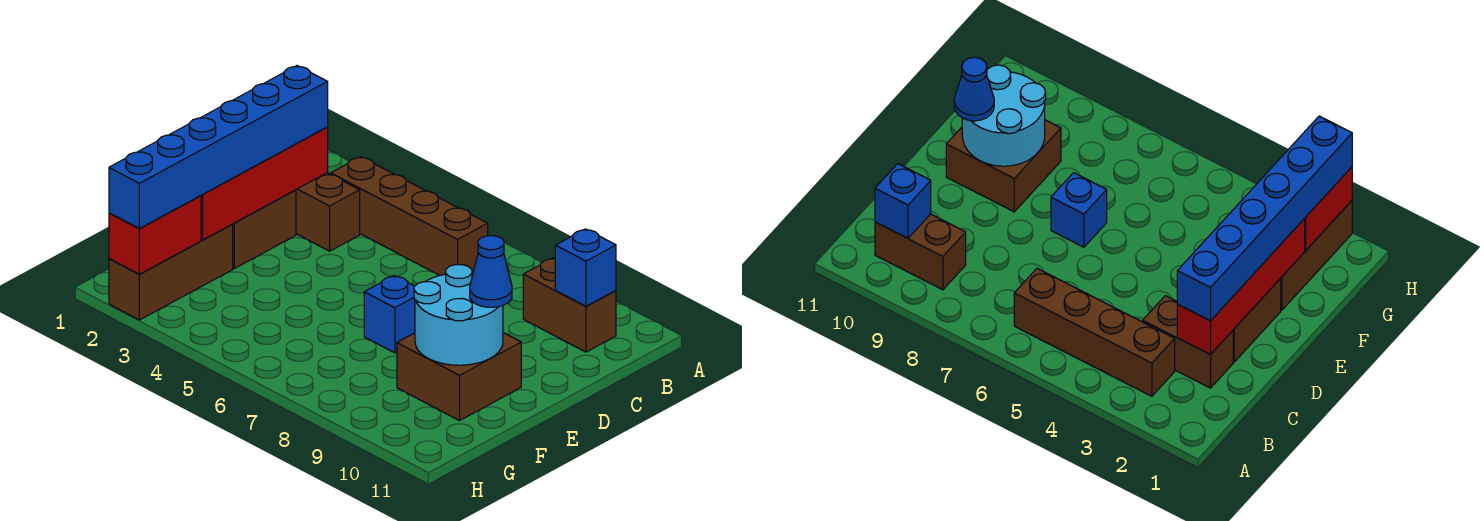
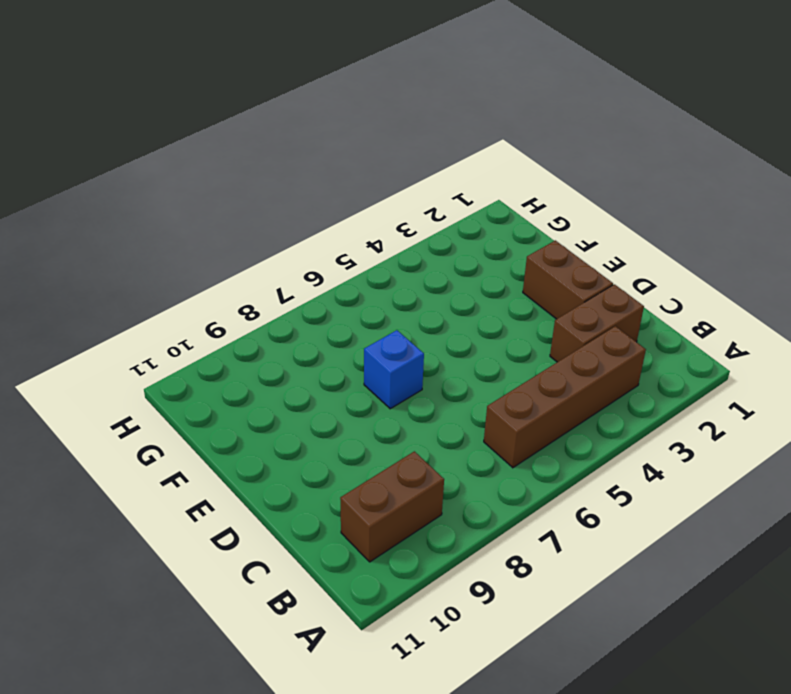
none -> brown 2x2 brick [397,333,521,421]
none -> brown 1x3 brick [109,225,233,320]
none -> blue 1x1 brick [555,229,616,306]

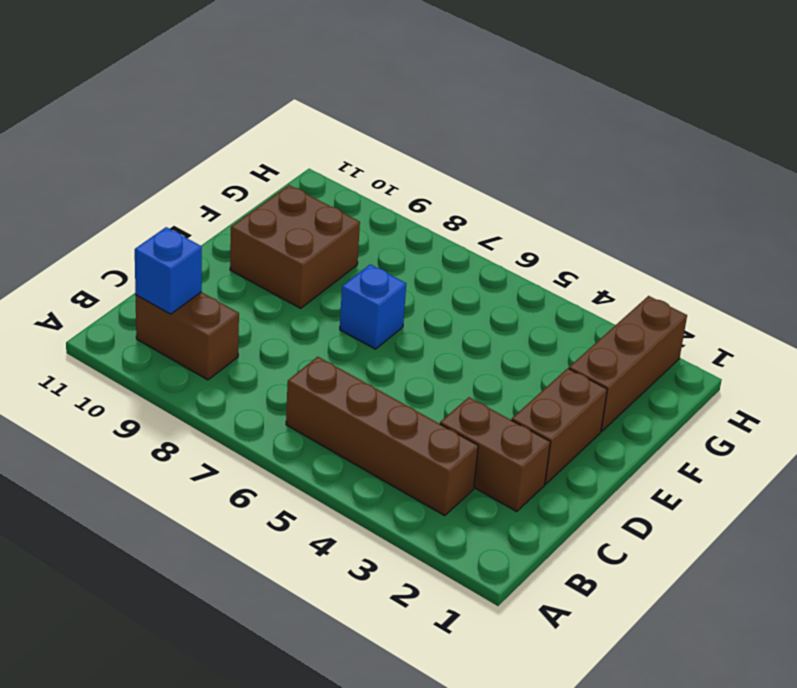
none -> red 1x4 brick [201,127,328,240]
none -> cyan 2x2 round brick [414,265,503,365]
none -> red 1x2 brick [109,196,201,274]

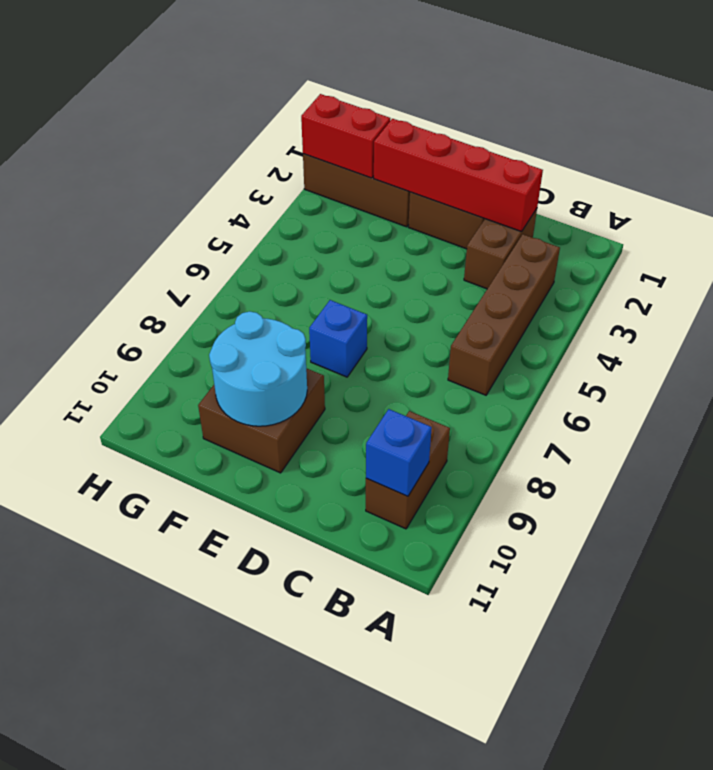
none -> blue 1x6 brick [109,66,328,228]
none -> blue 1x1 cone [470,236,512,307]

